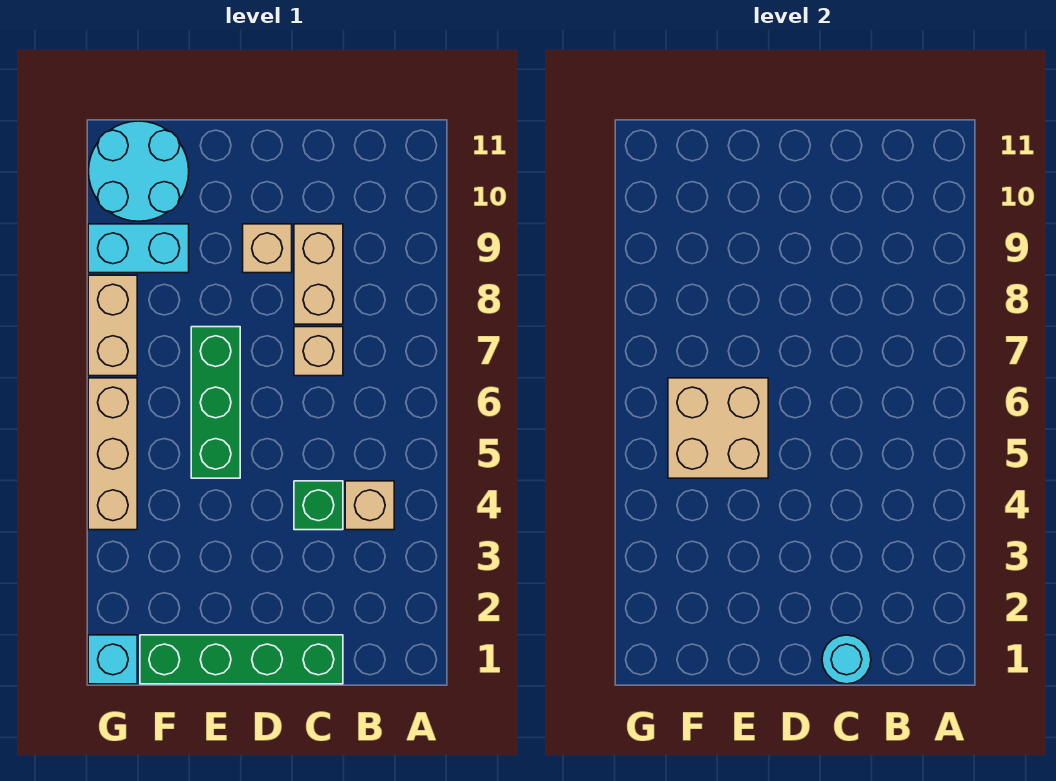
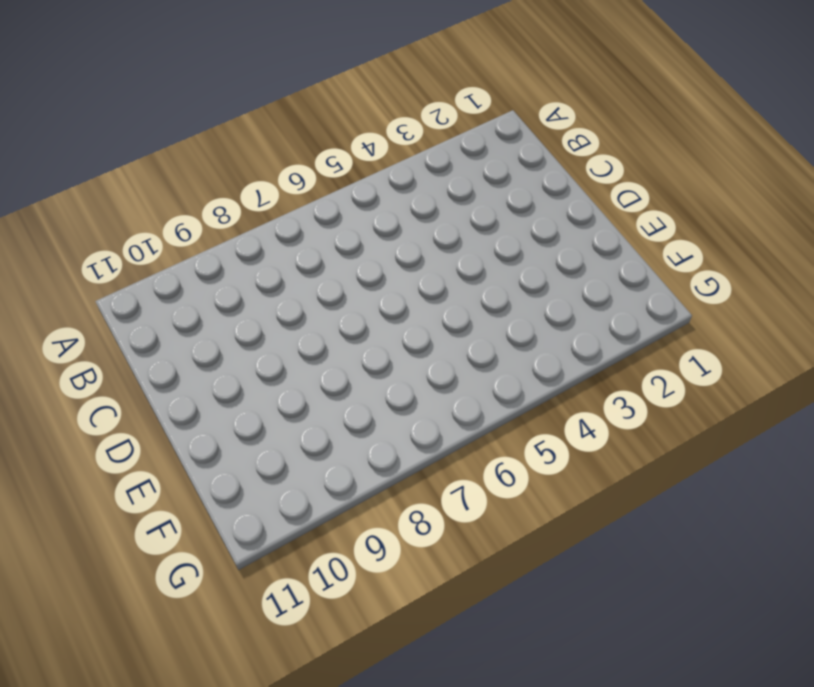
none -> tan 1x1 brick [345,481,394,530]
none -> green 1x4 brick [140,635,343,684]
none -> green 1x1 brick [294,481,343,530]

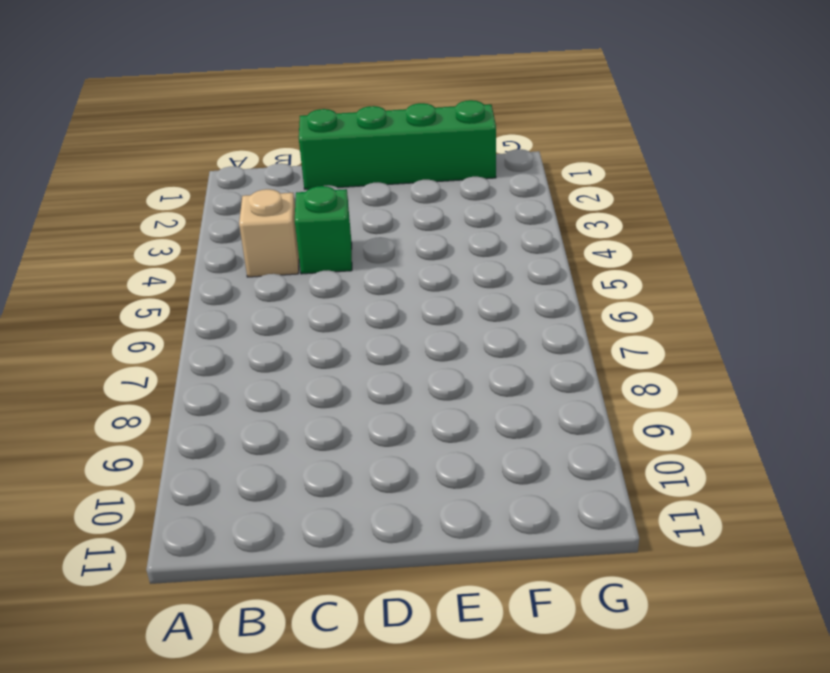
none -> tan 1x1 brick [294,327,343,376]
none -> tan 1x2 brick [294,224,343,324]
none -> tan 1x1 brick [243,224,292,273]

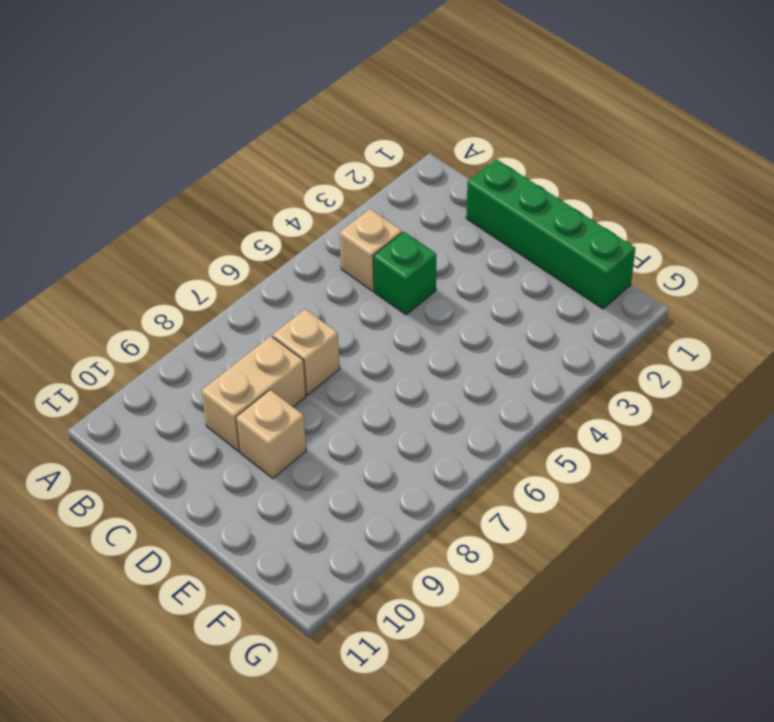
none -> green 1x3 brick [191,327,240,478]
none -> cyan 1x2 brick [88,224,189,273]
none -> cyan 2x2 round brick [89,121,189,221]

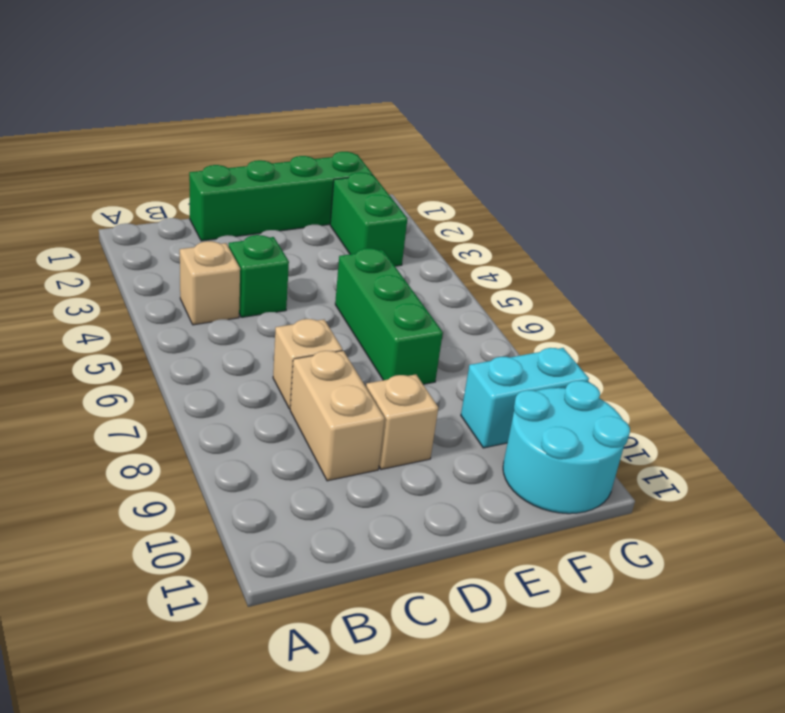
green 1x2 brick [330,172,407,266] -> none
none -> cyan 1x1 brick [88,635,137,684]
none -> tan 1x3 brick [88,378,137,530]
none -> tan 1x2 brick [88,275,137,376]

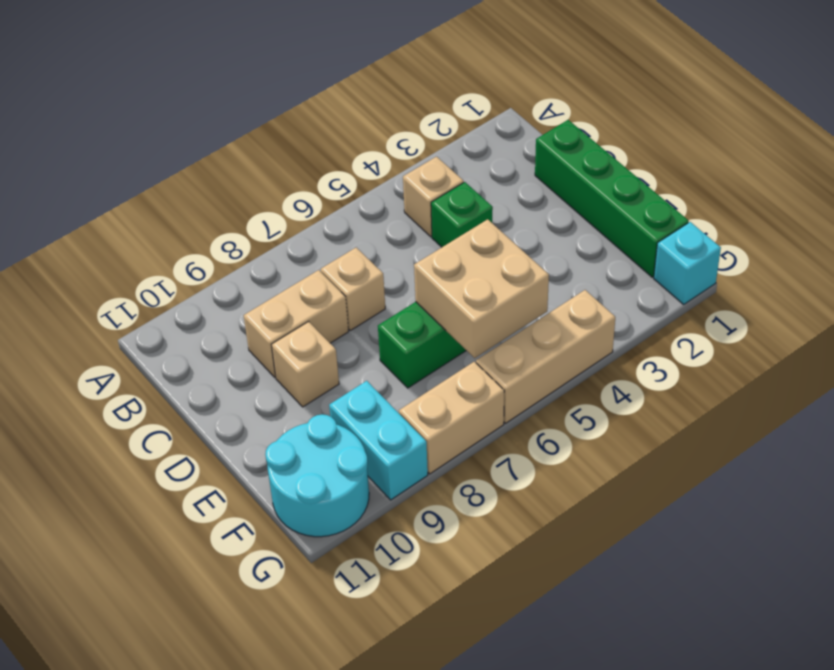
none -> cyan 1x1 round brick [822,635,871,684]

